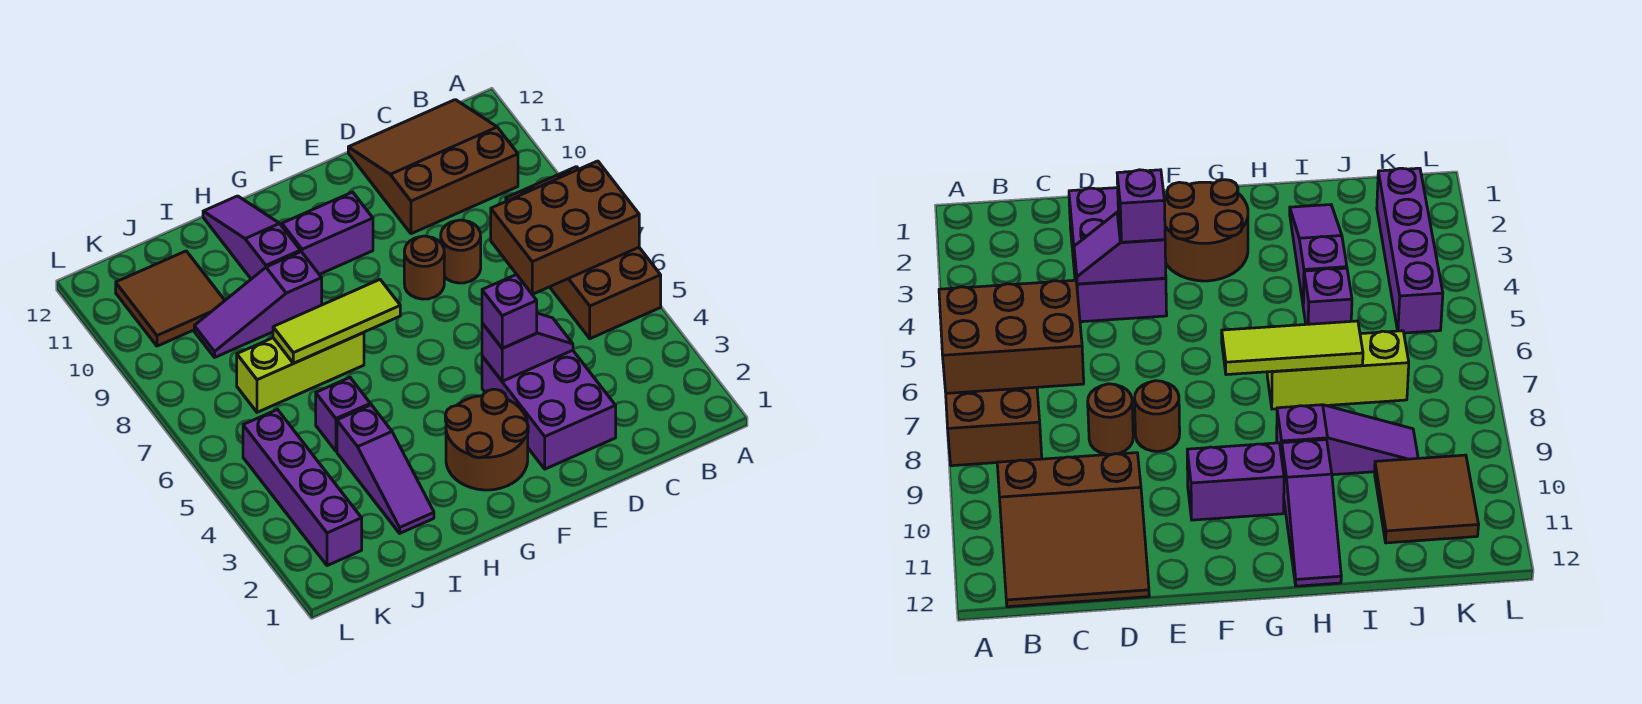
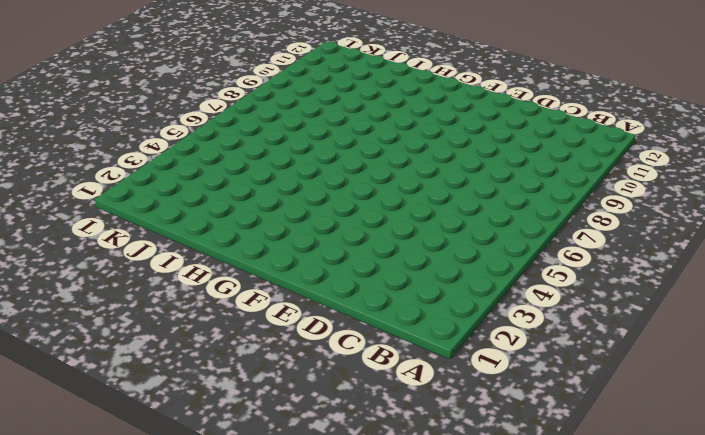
none -> brown 2x4 brick [506,167,661,339]
none -> brown 3x3 slope [348,100,518,234]
none -> purple 2x3 brick [482,350,616,469]

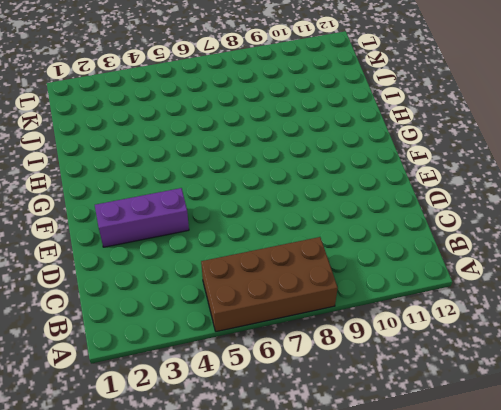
purple 1x3 brick [95,188,189,247] -> purple 2x3 brick [482,350,616,469]
none -> brown 3x3 slope [348,100,518,234]
none -> brown 1x1 round brick [441,220,481,283]
none -> brown 1x1 round brick [404,236,444,299]

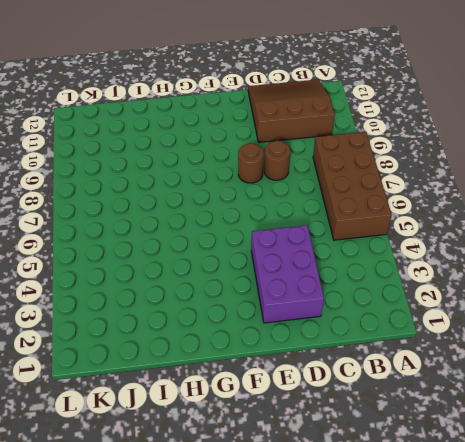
none -> brown 2x2 round brick [445,389,528,490]
none -> purple 1x2 brick [282,192,373,274]
none -> lime 1x3 brick [237,333,364,412]

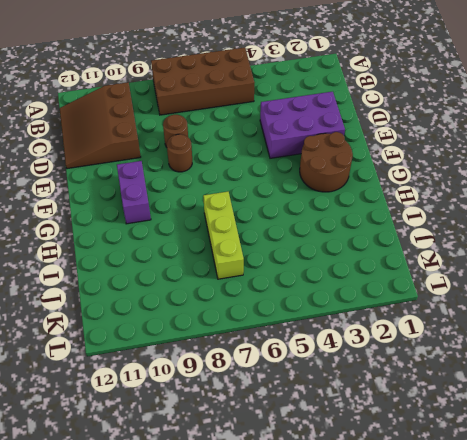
none -> purple 1x3 slope [194,252,322,357]
none -> purple 1x3 slope [203,196,300,279]
none -> purple 1x3 slope [337,405,434,533]

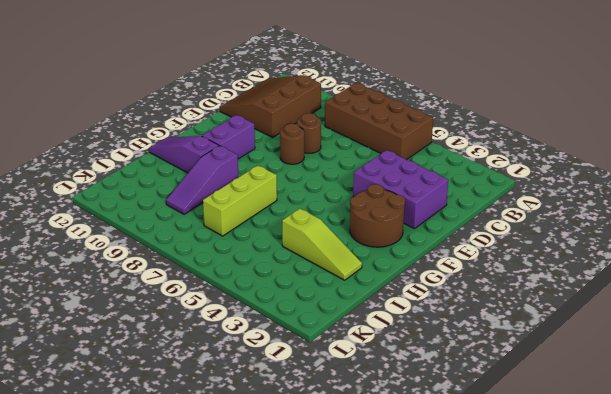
lime 1x3 slope [282,209,362,280] -> purple 1x3 slope [337,405,434,533]
none -> purple 1x1 brick [316,378,370,451]
none -> brown 2x2 tile [116,251,225,346]
none -> purple 1x4 brick [243,410,362,566]

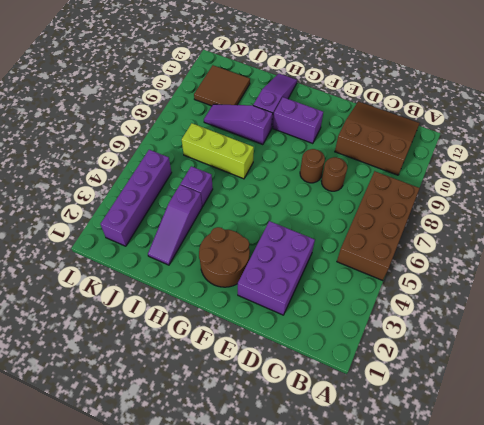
none -> brown 2x3 brick [491,161,639,294]
none -> purple 1x2 slope [482,313,573,381]
none -> lime 1x3 tile [273,280,400,363]

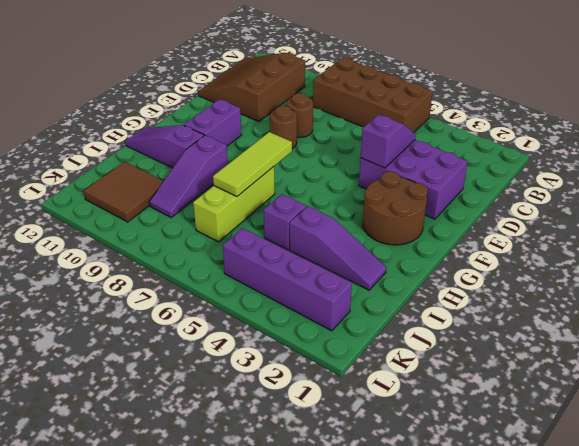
none -> brown 2x3 brick [491,161,639,294]
none -> purple 1x1 brick [482,274,537,348]

